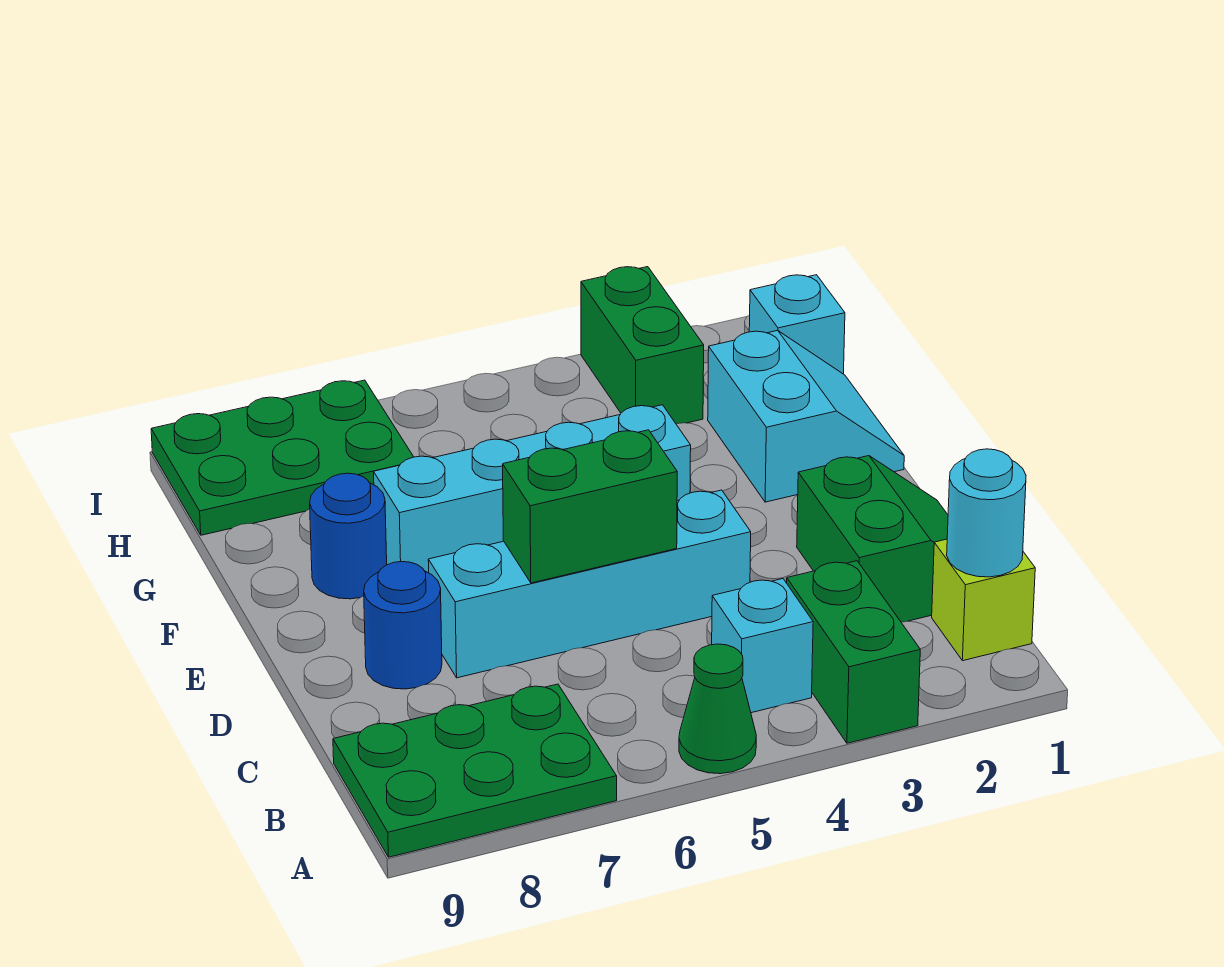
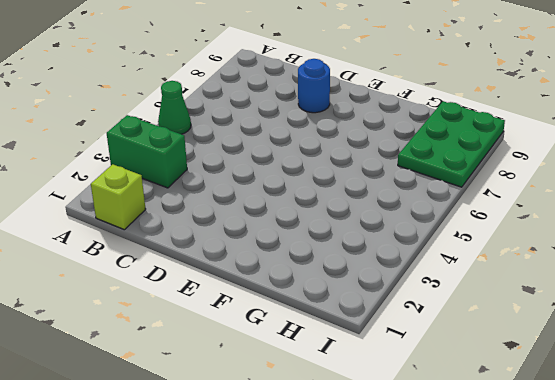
none -> green 2x3 plate [333,684,617,857]
none -> cyan 1x1 brick [712,579,813,713]
none -> green 2x2 slope [797,456,948,622]

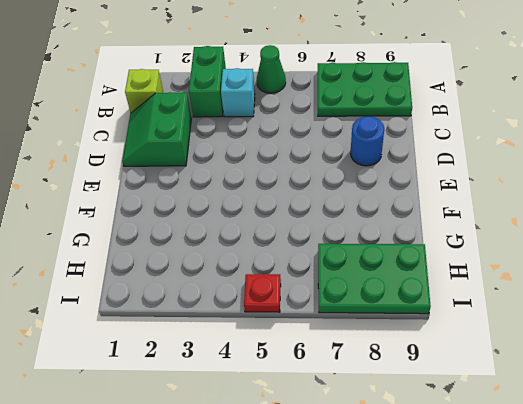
red 1x1 plate [244,274,281,312] -> none
none -> cyan 1x4 brick [428,490,751,678]
none -> cyan 2x2 slope [708,330,904,502]
none -> cyan 1x4 brick [374,405,691,573]

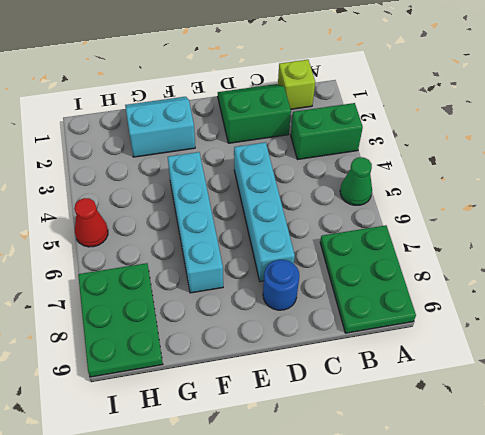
red 1x1 cone [74,198,108,247] -> none
none -> cyan 1x1 brick [712,579,813,713]
none -> blue 1x1 round brick [310,473,387,599]
none -> cyan 1x1 brick [749,275,845,374]

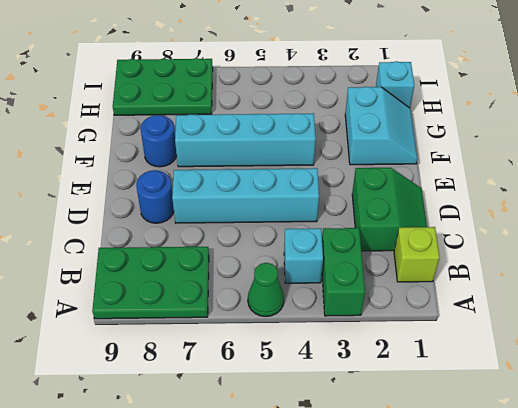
none -> green 1x2 brick [581,267,704,424]
none -> cyan 1x1 round brick [947,449,1026,577]
none -> green 1x2 brick [503,430,677,583]

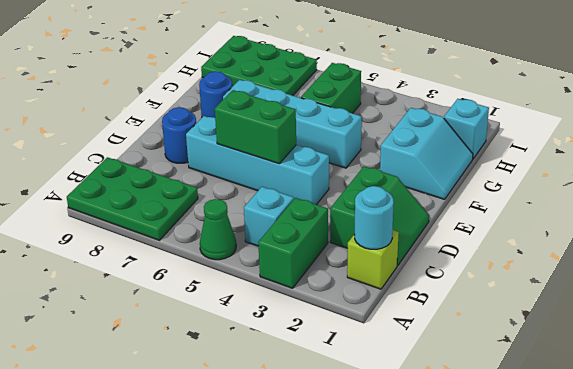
green 1x2 brick [301,63,361,113] -> green 1x2 brick moved to [581,267,704,424]

